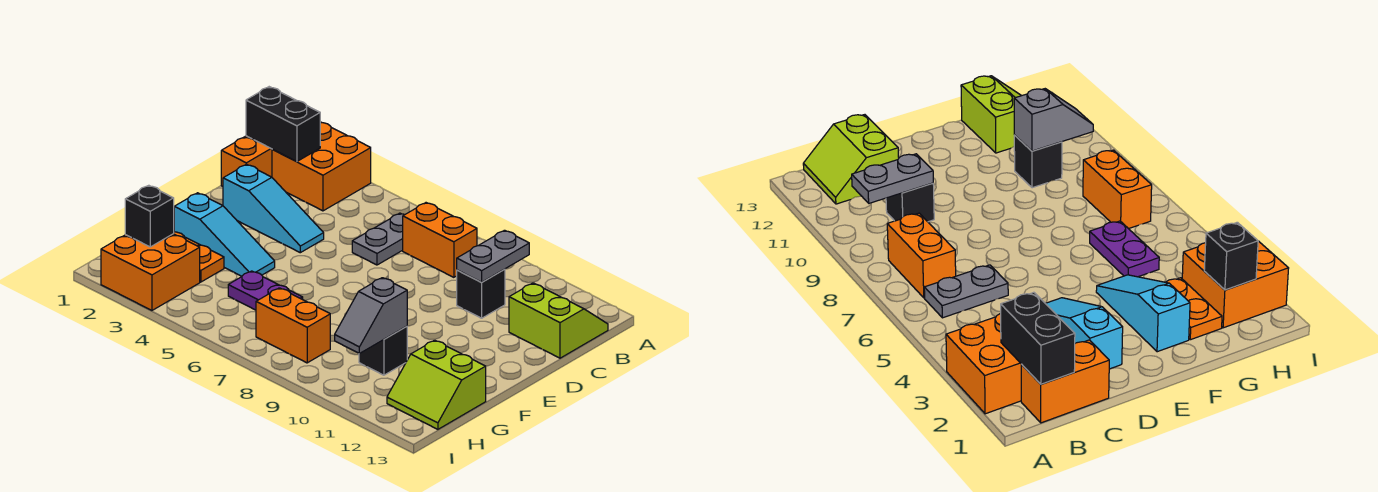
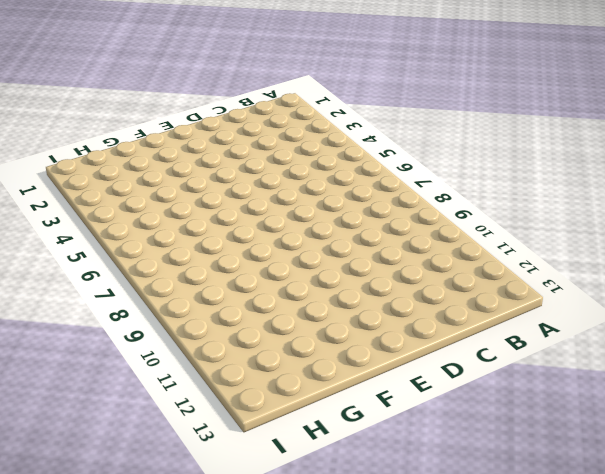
none -> orange 2x2 brick [272,122,371,211]
none -> orange 1x2 brick [221,136,272,186]
none -> grey 1x2 plate [352,213,404,265]

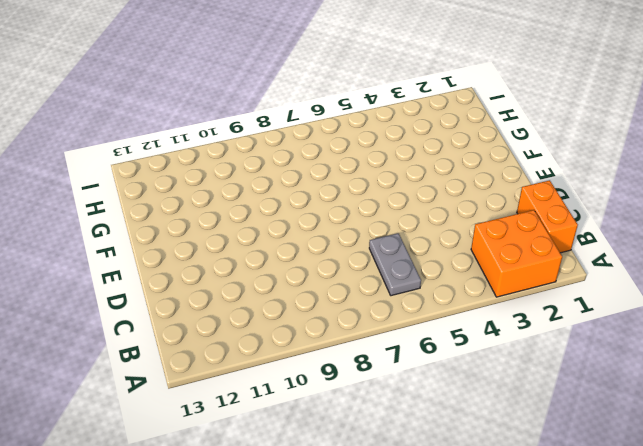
none -> orange 1x2 brick [403,203,477,277]
none -> lime 2x2 slope [509,283,608,358]
none -> black 1x1 brick [457,269,505,318]

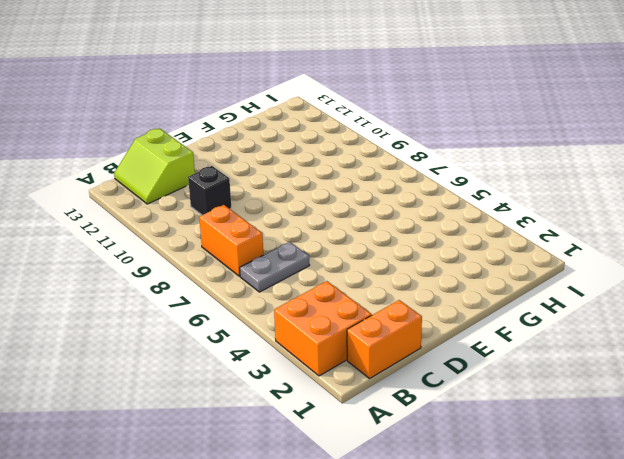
none -> cyan 1x3 slope [223,164,324,253]
none -> cyan 1x3 slope [174,193,275,276]
none -> orange 1x2 plate [174,232,224,282]

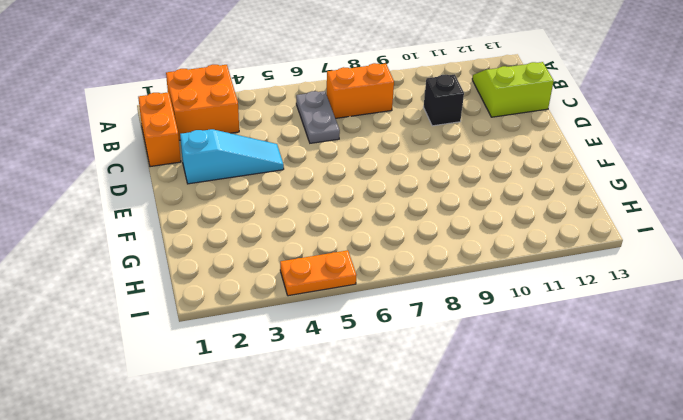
orange 1x2 plate [280,250,356,296] -> orange 1x2 plate moved to [174,232,224,282]
none -> cyan 1x3 slope [174,193,275,276]
none -> purple 1x2 plate [228,271,303,310]
none -> black 1x1 brick [359,326,407,375]

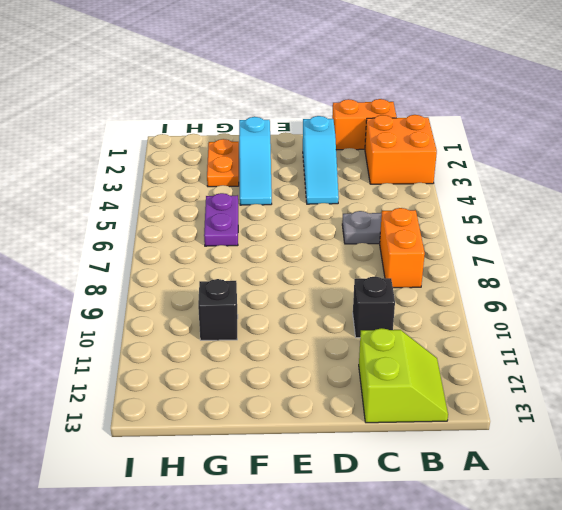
none -> lime 2x2 slope [387,340,486,429]
none -> orange 2x2 brick [101,234,200,310]
none -> orange 1x2 brick [256,288,330,363]

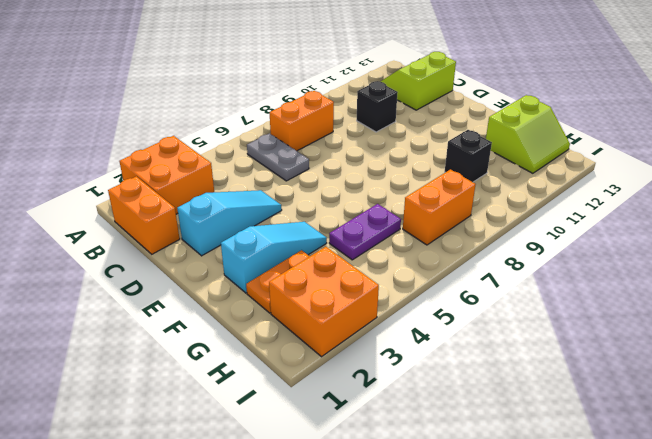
none -> black 1x2 brick [246,87,320,162]
none -> grey 1x2 plate [457,230,529,282]
none -> grey 1x2 slope [335,278,407,353]

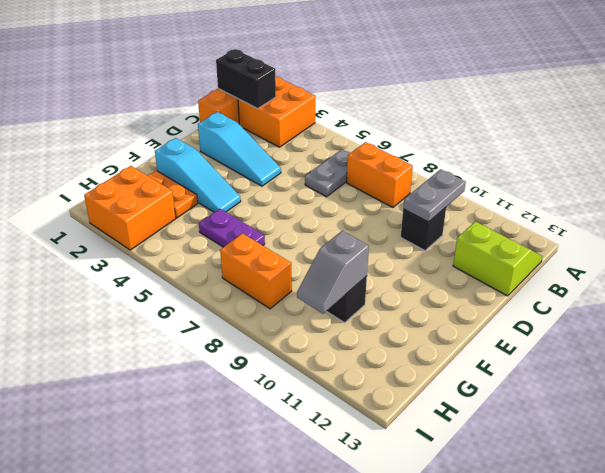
none -> lime 2x2 slope [387,340,486,429]
none -> black 1x1 brick [125,185,174,247]

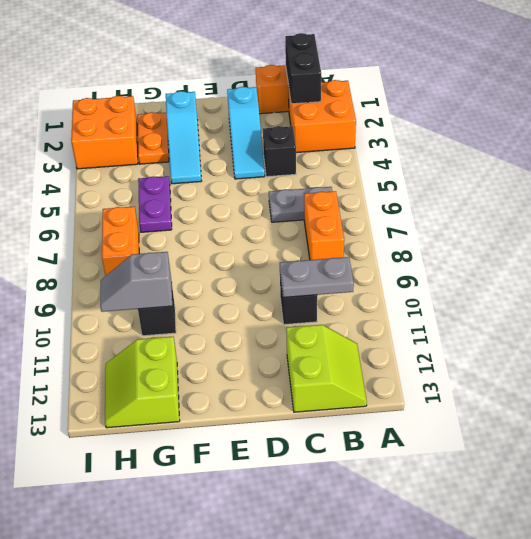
black 1x1 brick [263,126,296,177] -> black 1x1 brick moved to [125,185,174,247]

